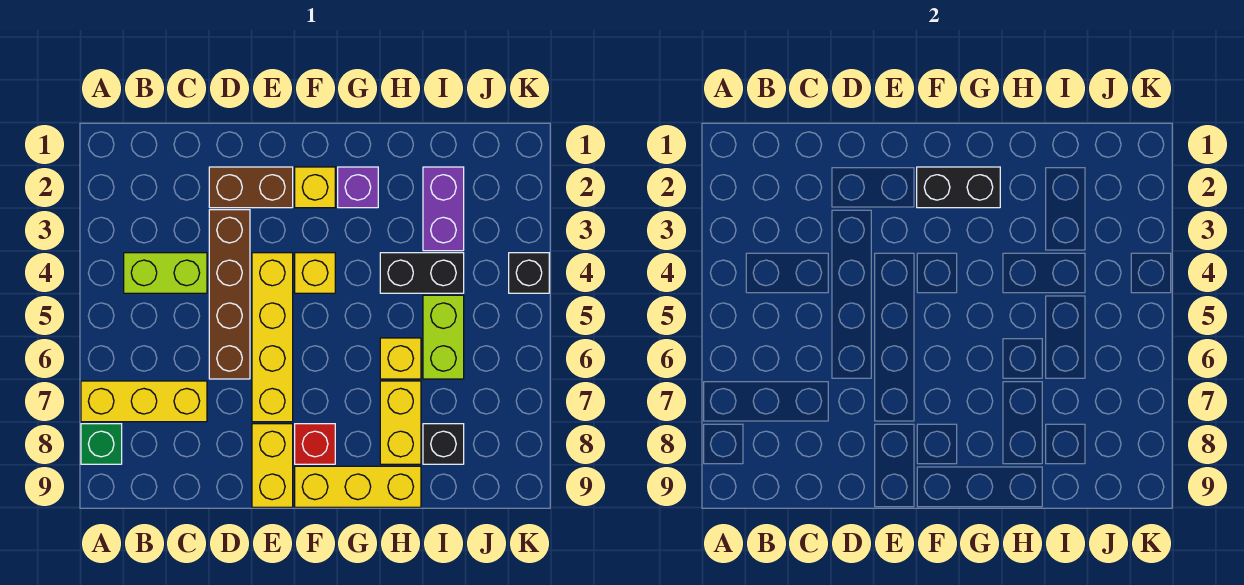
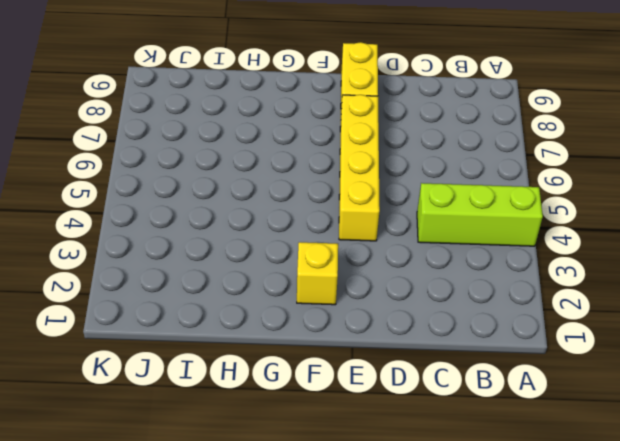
lime 1x3 brick [417,183,543,246] -> lime 1x2 brick [124,253,207,293]
none -> yellow 1x3 brick [81,381,207,422]
none -> green 1x1 brick [81,424,122,464]
none -> brown 1x2 brick [209,167,293,208]

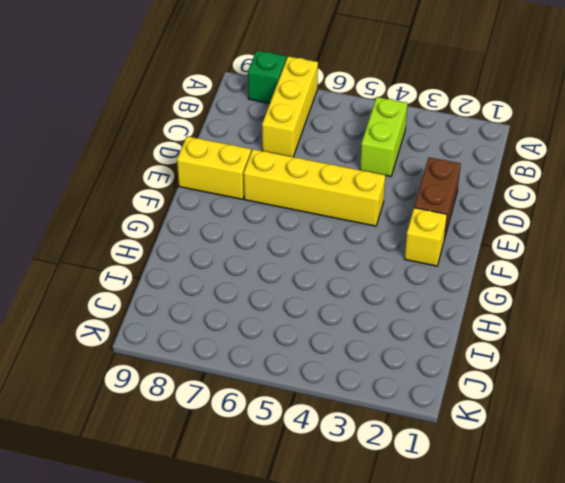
none -> brown 1x4 brick [209,210,250,379]
none -> yellow 1x1 brick [295,253,335,293]
none -> red 1x1 brick [295,424,335,464]

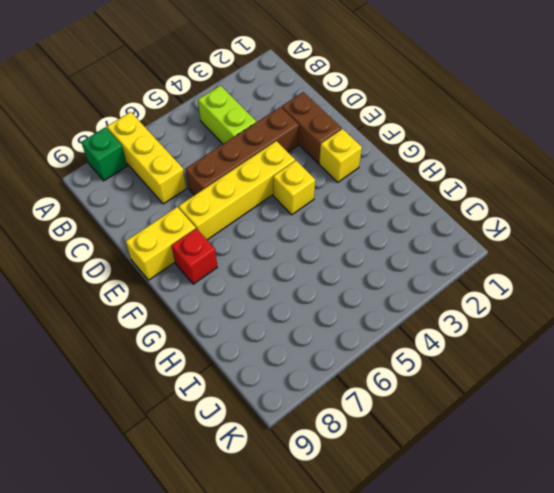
none -> yellow 1x3 brick [295,466,421,507]
none -> purple 1x1 brick [338,167,378,208]
none -> black 1x2 brick [380,253,464,293]

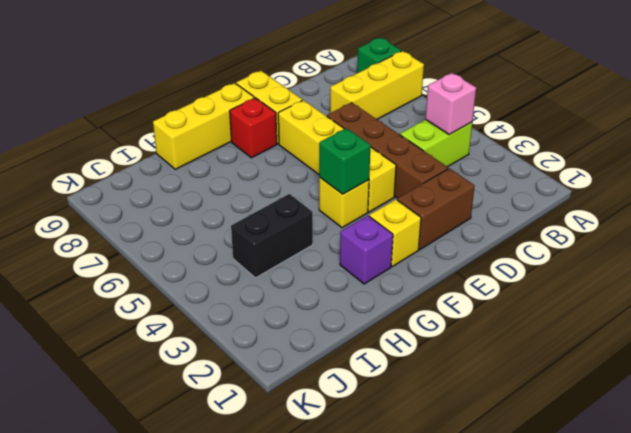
pink 1x1 brick [425,73,476,135] -> none
green 1x1 brick [319,128,371,194] -> none
none -> yellow 1x1 brick [380,338,421,379]
none -> yellow 1x2 brick [380,381,421,464]
none -> purple 1x2 brick [423,167,464,251]

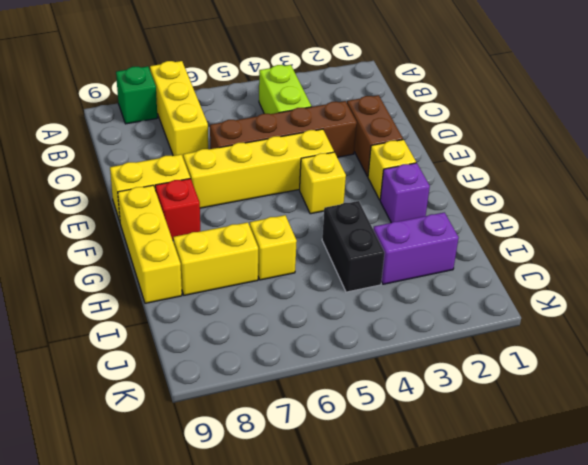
none -> lime 1x2 brick [423,295,464,379]
none -> black 1x1 brick [423,424,464,464]
none -> black 1x1 brick [509,253,549,293]

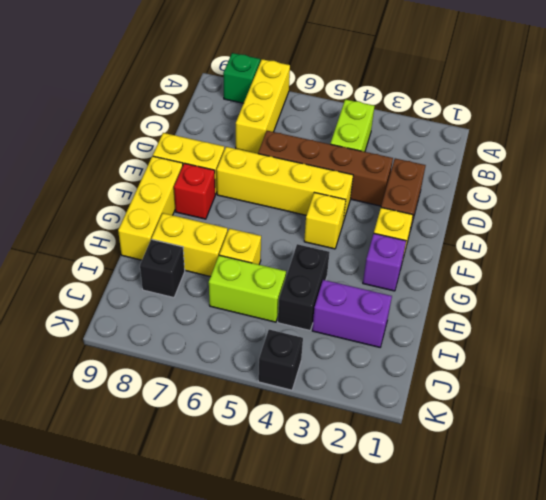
none -> black 1x2 brick [917,167,1000,208]

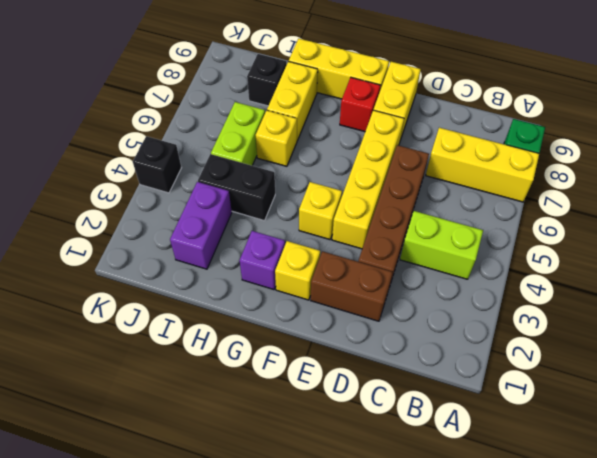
none -> black 1x2 brick [917,167,1000,208]

